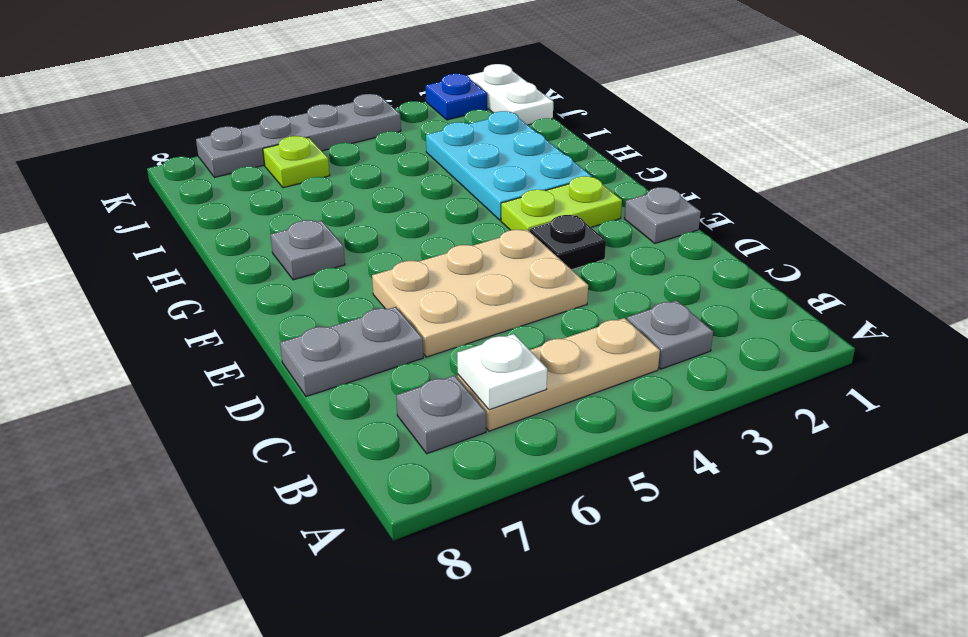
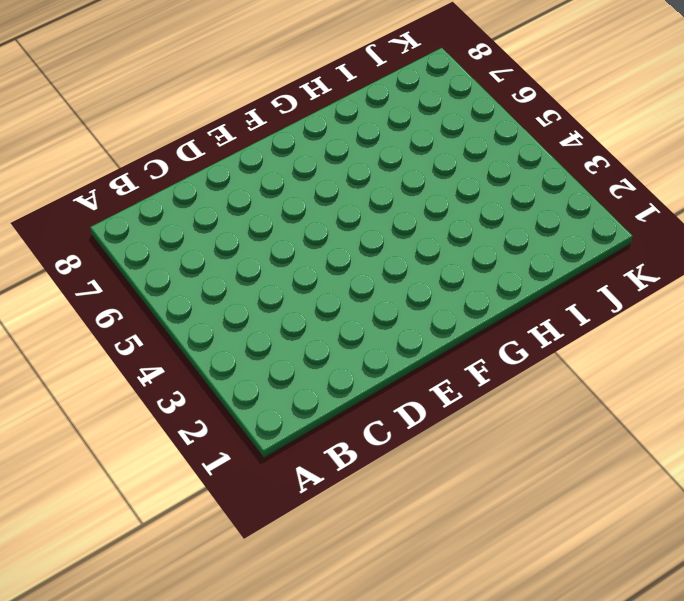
none -> grey 1x1 plate [627,300,713,369]
none -> tan 1x3 plate [458,318,660,431]
none -> grey 1x1 plate [396,375,486,454]

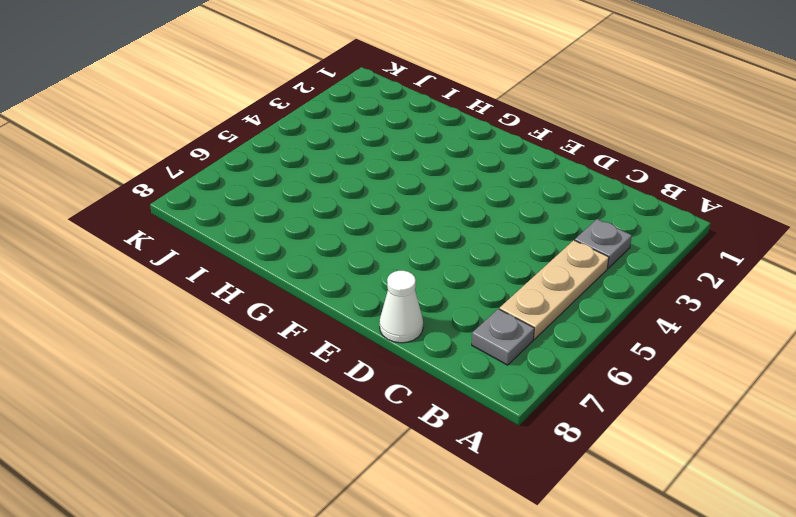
white 1x1 cone [380,271,423,343] -> grey 1x2 plate [280,307,423,397]
none -> tan 2x3 plate [372,230,588,357]
none -> grey 1x1 plate [624,187,701,243]
none -> black 1x1 plate [530,215,606,270]

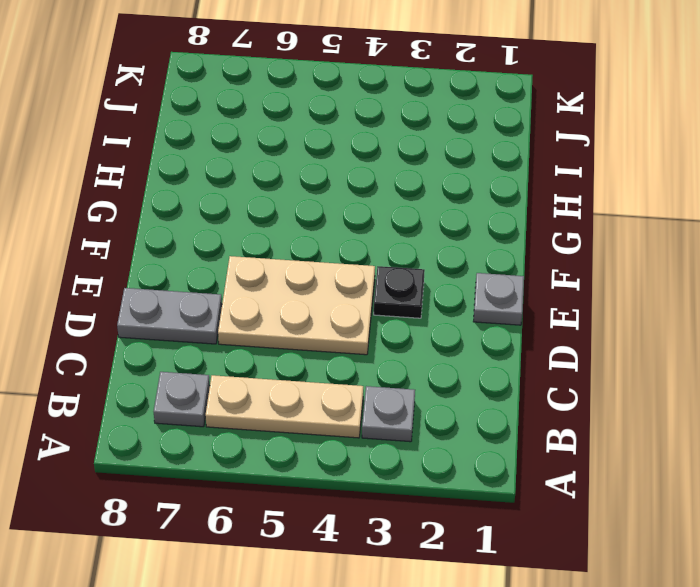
none -> lime 1x2 plate [501,176,622,231]
none -> cyan 2x3 plate [426,111,592,220]
none -> grey 1x1 plate [270,220,345,280]

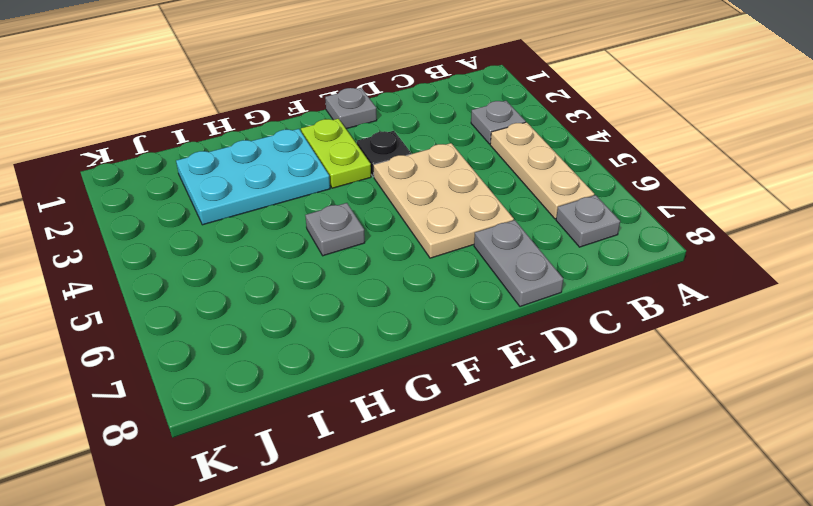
grey 1x1 plate [305,203,365,256] -> grey 1x1 plate moved to [270,220,345,280]
none -> white 1x2 plate [468,64,553,125]
none -> lime 1x1 plate [263,136,330,188]
none -> blue 1x1 plate [426,74,487,120]

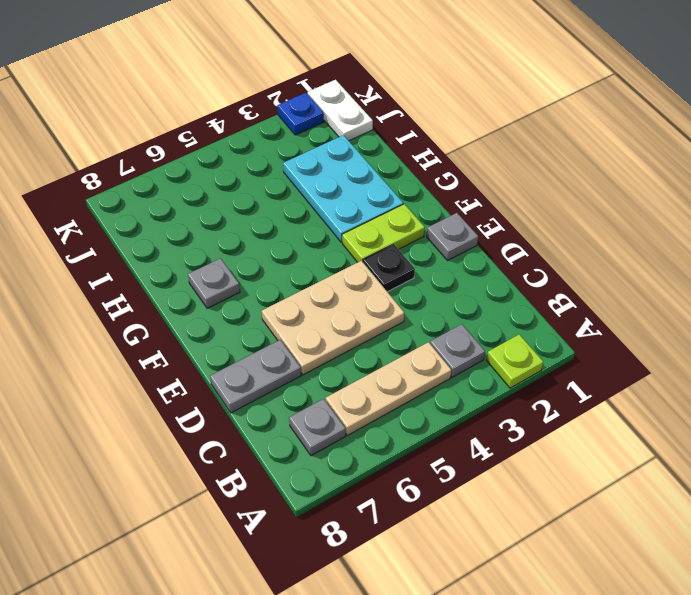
lime 1x1 plate [487,334,543,388] -> lime 1x1 plate moved to [263,136,330,188]
none -> grey 1x4 plate [196,94,401,177]
none -> white 1x1 plate [457,334,547,410]

